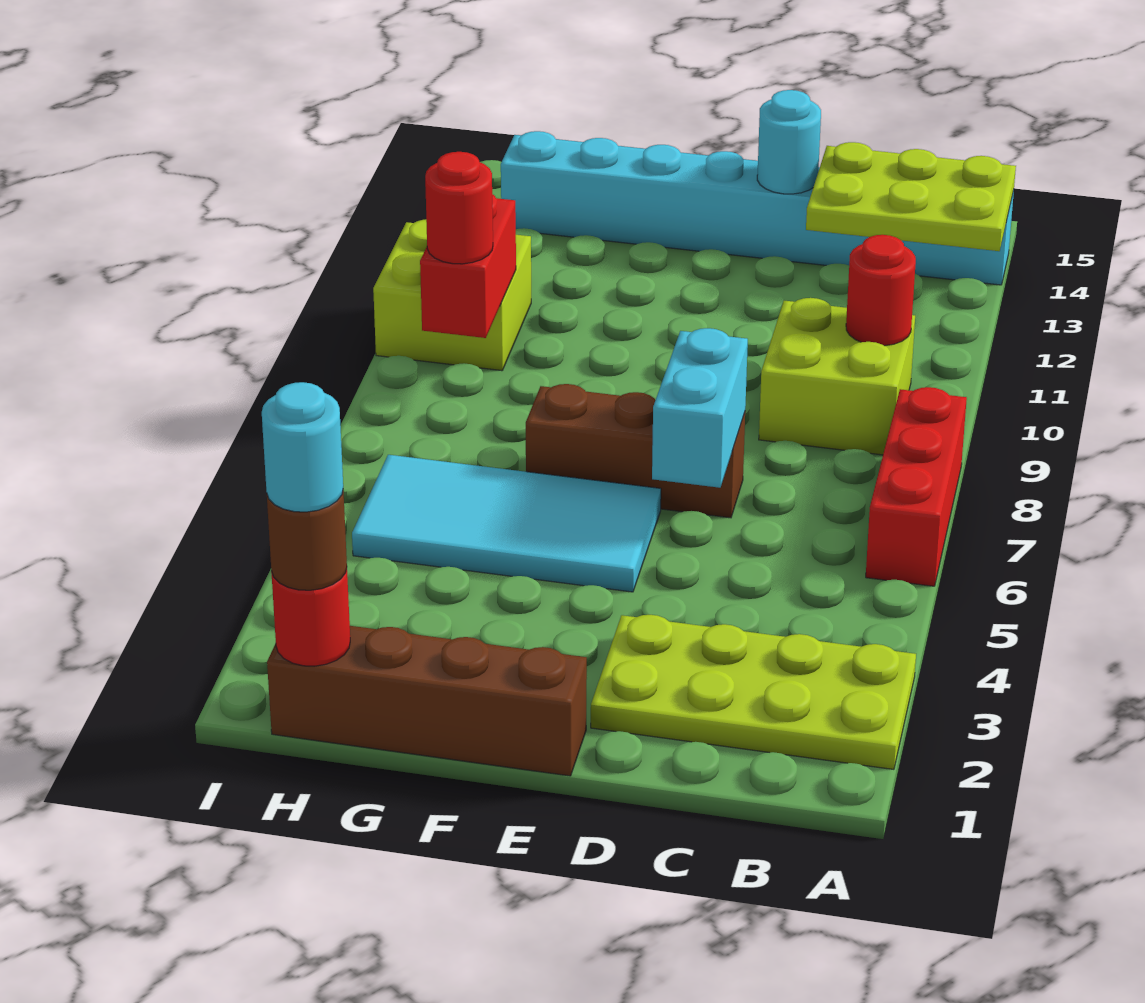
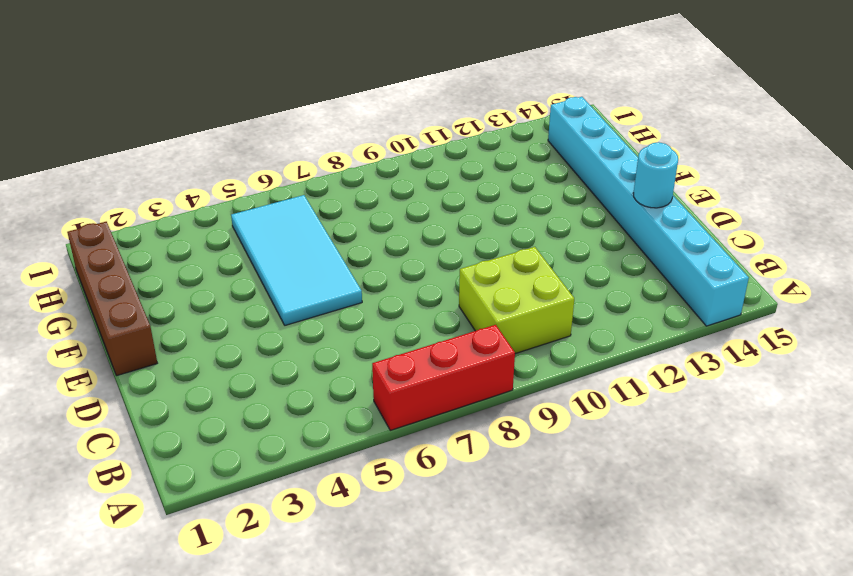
none -> lime 2x4 plate [591,615,916,769]
none -> brown 1x3 brick [526,384,745,518]
none -> lime 2x2 brick [373,220,531,371]

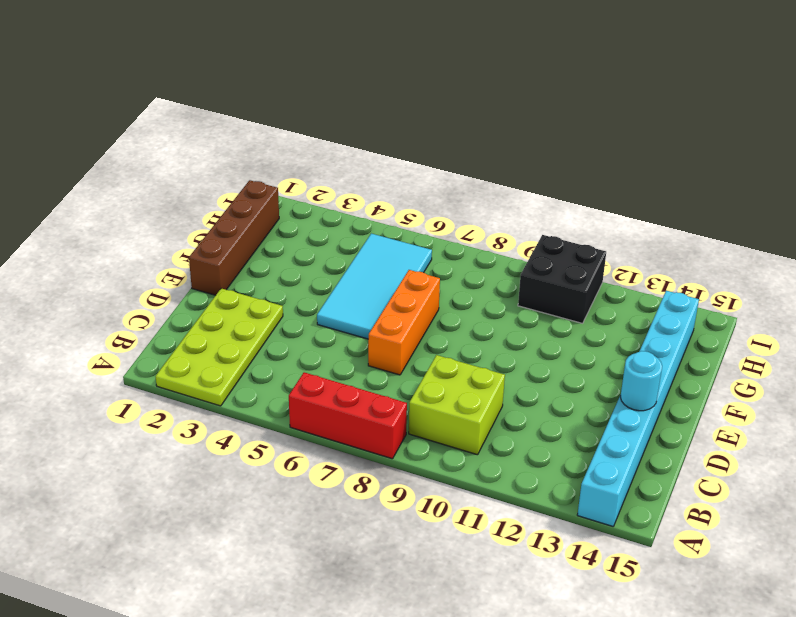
orange 1x3 brick [368,270,440,375] -> brown 1x3 brick [526,384,745,518]
black 2x2 brick [518,235,606,323] -> lime 2x2 brick [373,220,531,371]
none -> lime 2x3 plate [806,142,1016,251]
none -> red 1x1 round brick [846,235,916,346]
none -> cyan 1x2 brick [652,328,748,488]

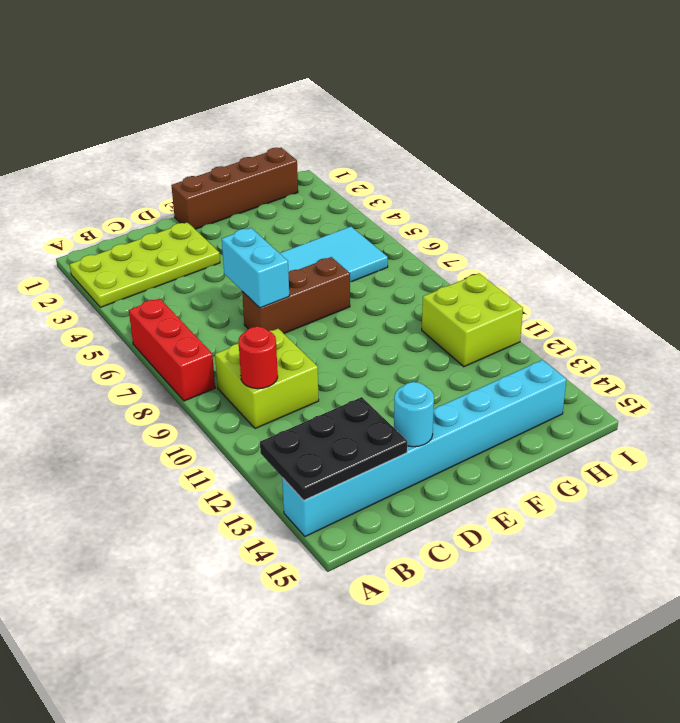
black 2x3 plate [260,397,407,500] -> lime 2x3 plate [806,142,1016,251]
none -> red 1x1 round brick [271,568,350,666]
none -> red 1x2 brick [420,194,516,338]
none -> brown 1x1 round brick [267,491,347,590]

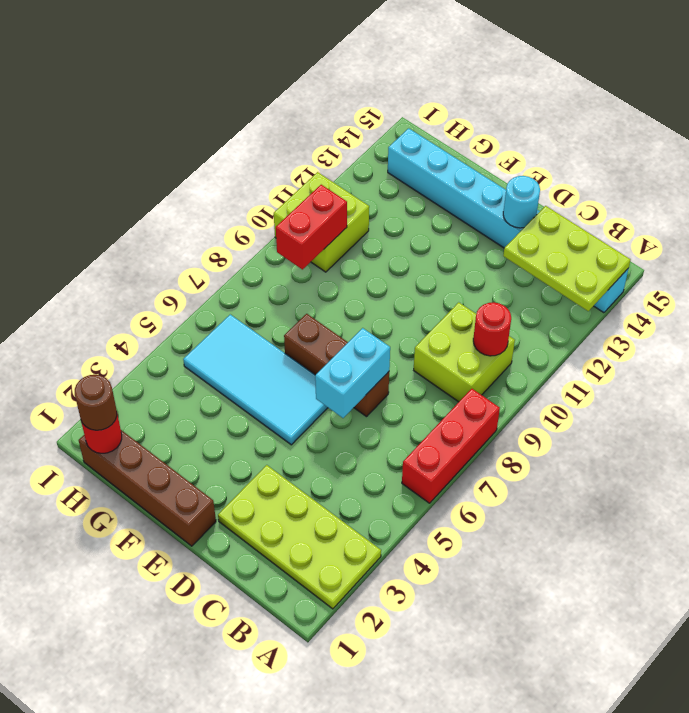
none -> red 1x1 round brick [425,152,493,264]
none -> cyan 1x1 round brick [262,382,343,512]

